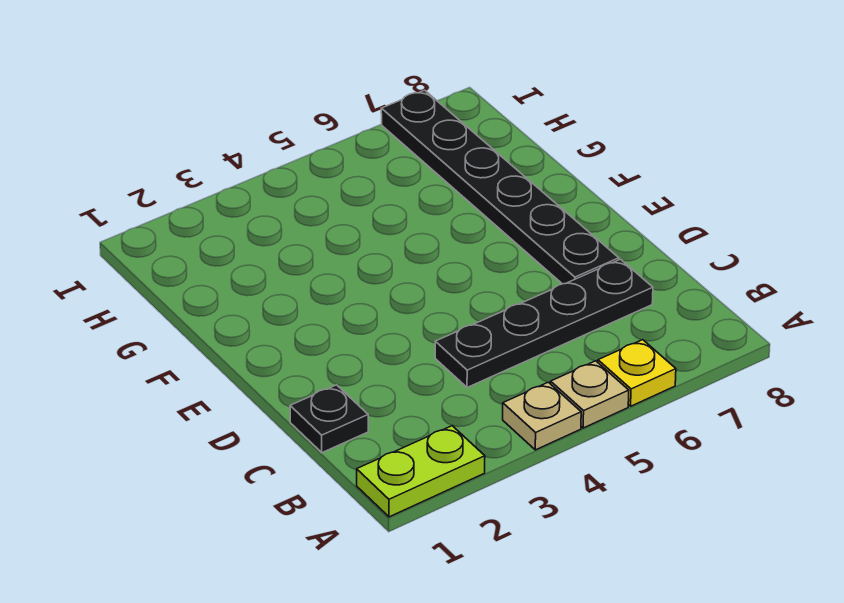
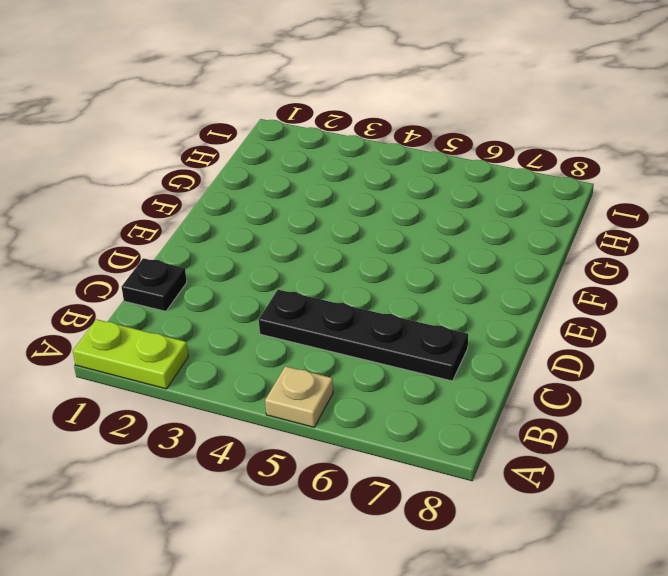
none -> tan 1x1 plate [503,382,581,450]
none -> yellow 1x1 plate [598,340,676,406]

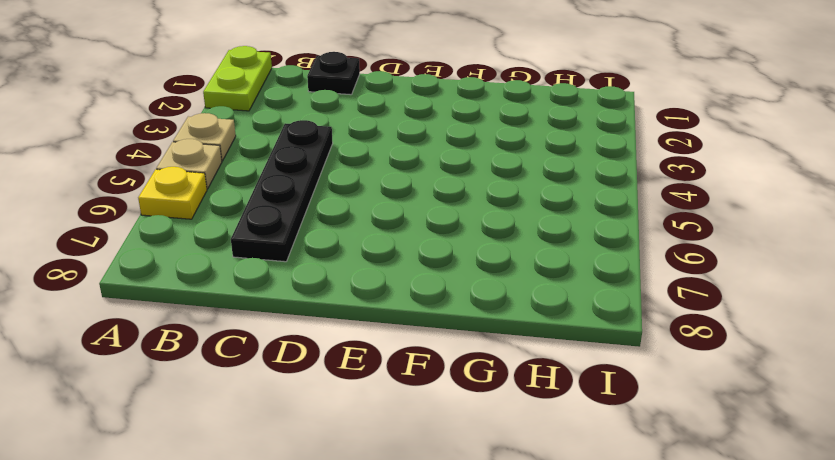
none -> black 1x6 plate [381,90,619,284]

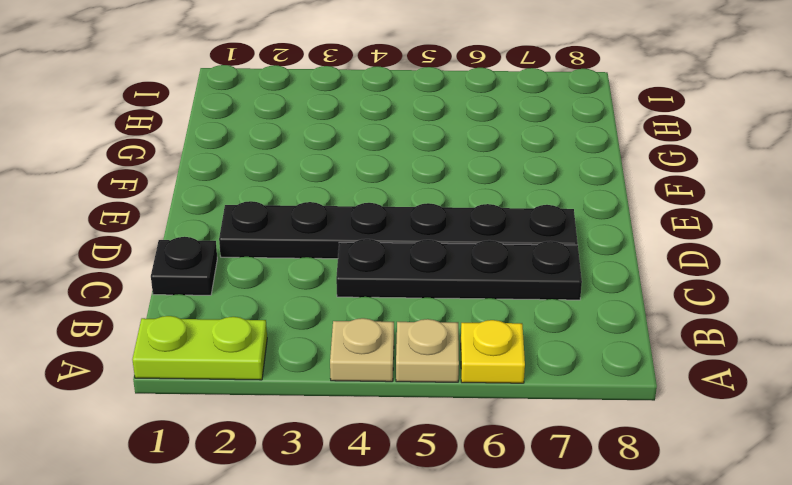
black 1x6 plate [219,201,578,259] -> black 1x6 plate turned to [381,90,619,284]

